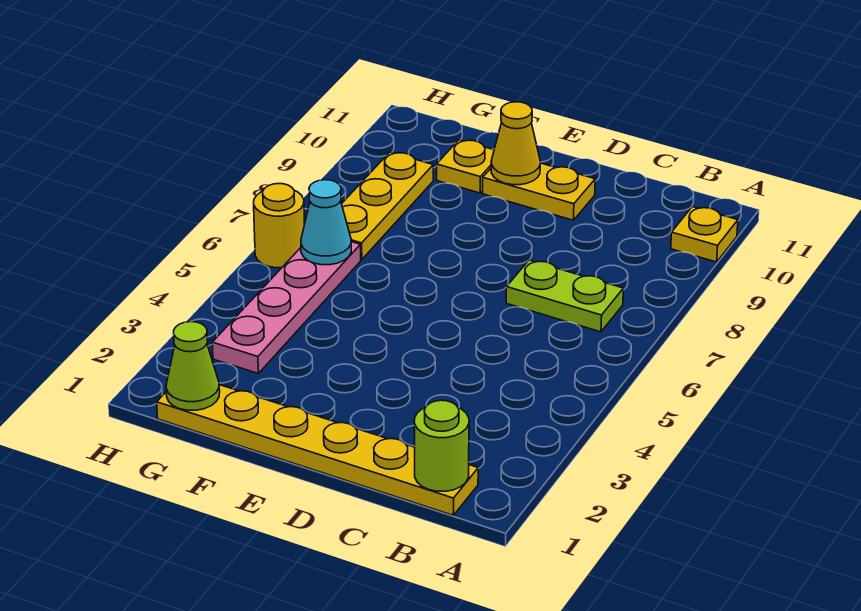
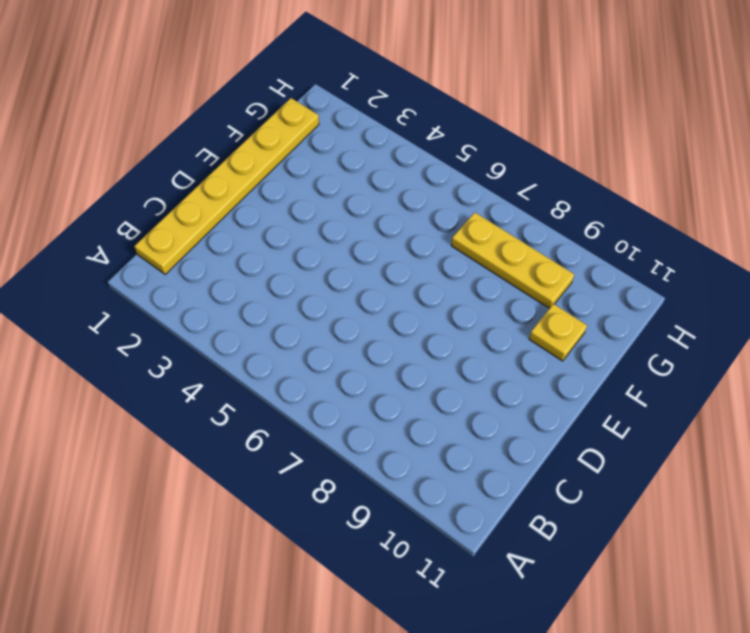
none -> yellow 1x1 plate [671,207,738,262]
none -> lime 1x2 plate [506,260,623,332]
none -> yellow 1x2 plate [483,163,595,220]

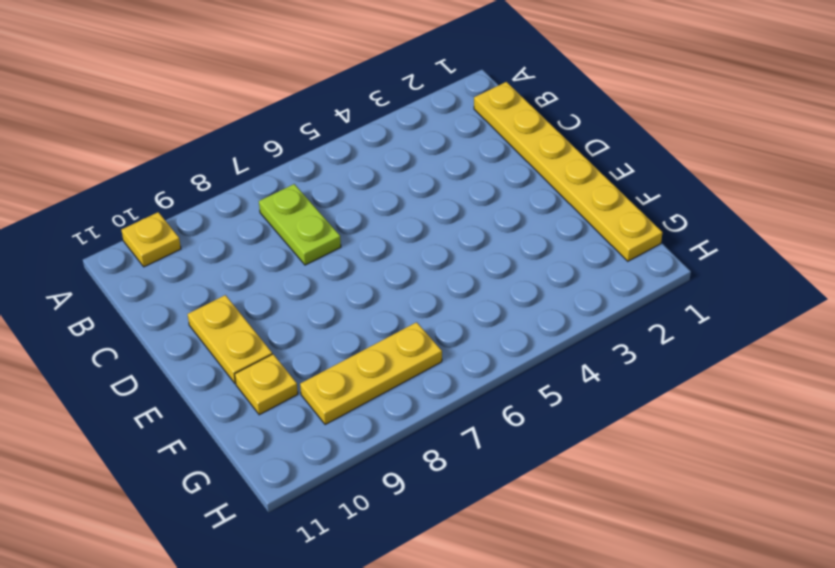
none -> pink 1x4 plate [212,242,361,373]
none -> yellow 1x1 round brick [254,183,304,268]
none -> lime 1x1 round brick [414,400,469,491]

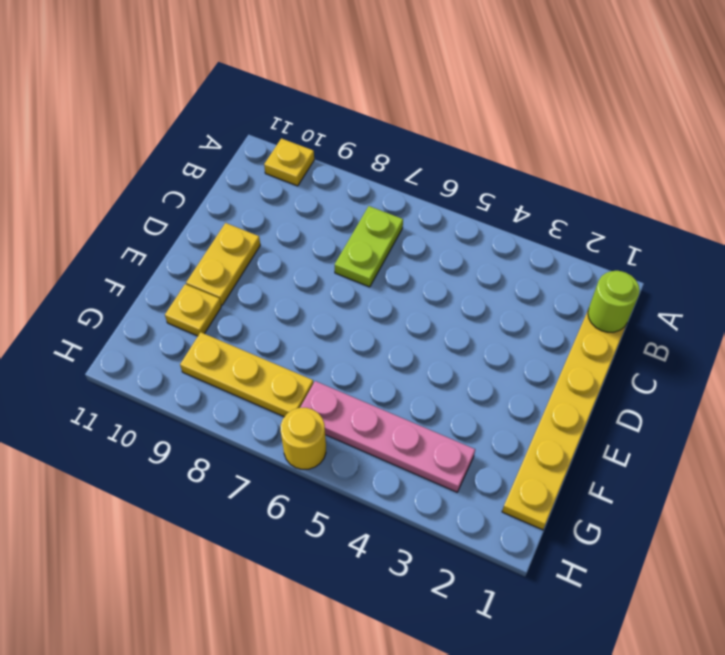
none -> yellow 1x1 cone [491,102,540,185]
none -> lime 1x1 cone [166,322,220,410]
none -> cyan 1x1 cone [301,180,351,265]

